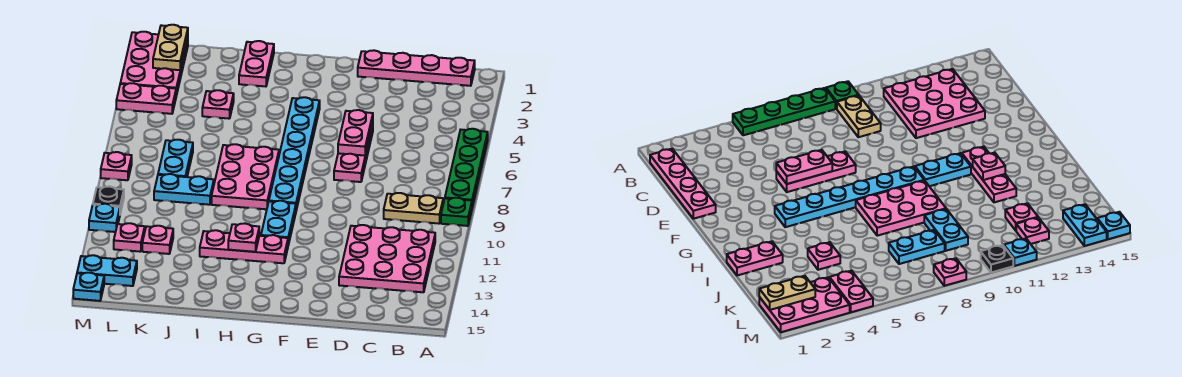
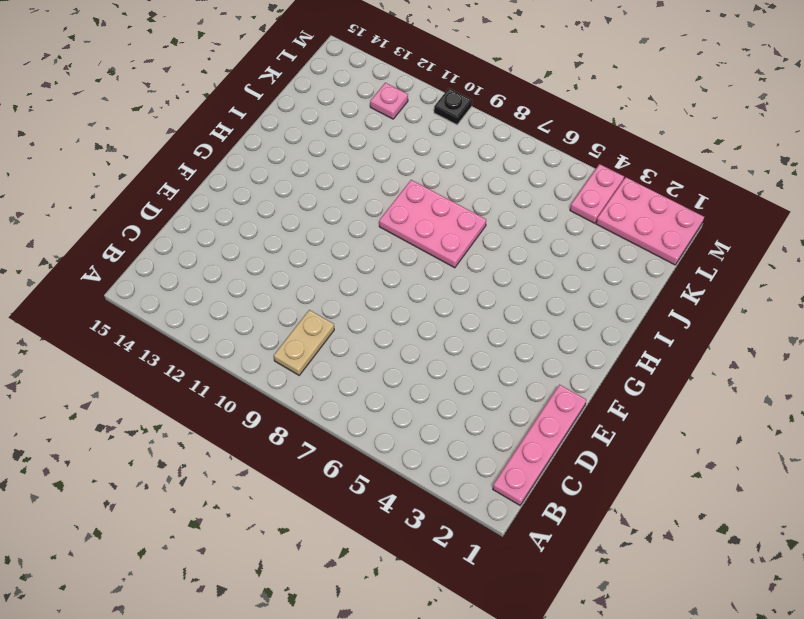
none -> green 1x4 plate [445,129,488,207]
none -> green 1x1 plate [441,198,472,226]
none -> pink 3x3 plate [339,225,435,292]

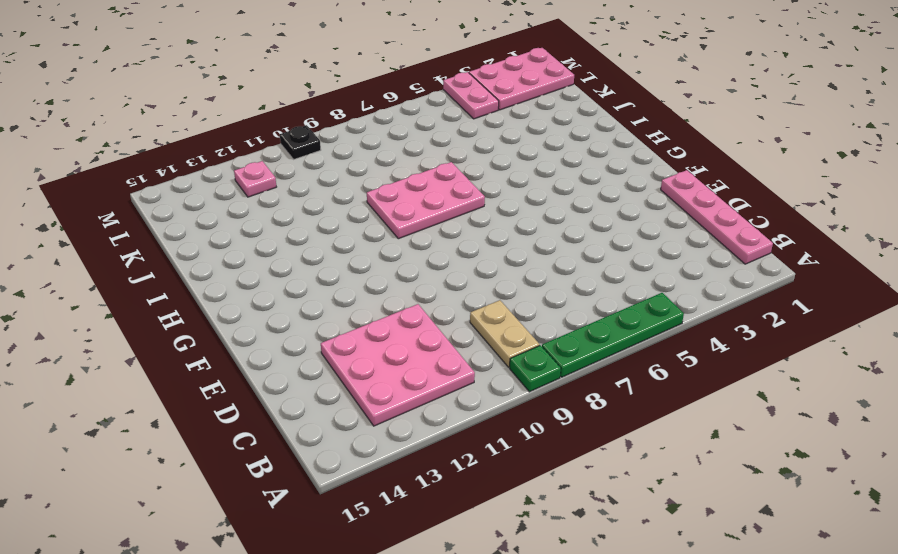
none -> pink 1x3 plate [334,124,373,182]
none -> cyan 1x6 plate [269,97,320,210]
none -> cyan 1x2 plate [261,201,296,245]

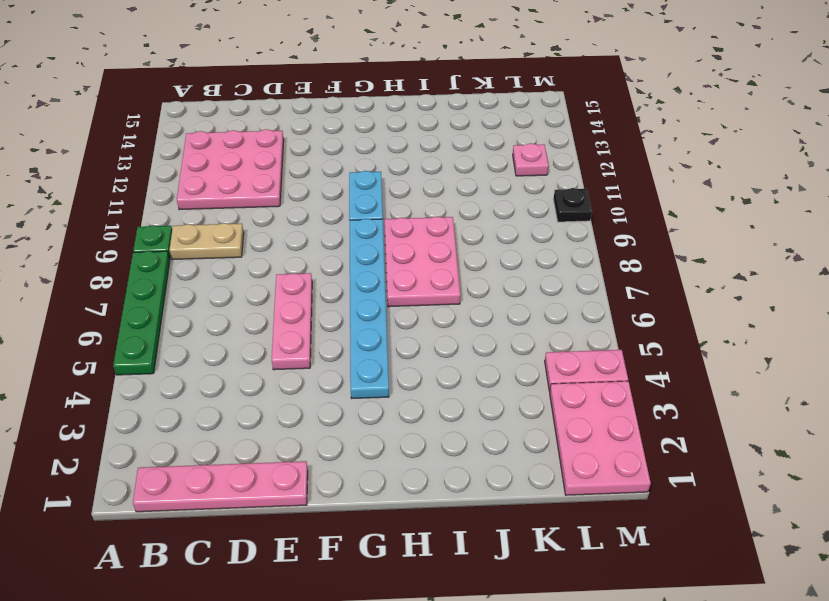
none -> pink 1x3 plate [200,230,288,263]
none -> pink 1x2 plate [239,41,274,86]
none -> pink 1x1 plate [202,90,234,119]

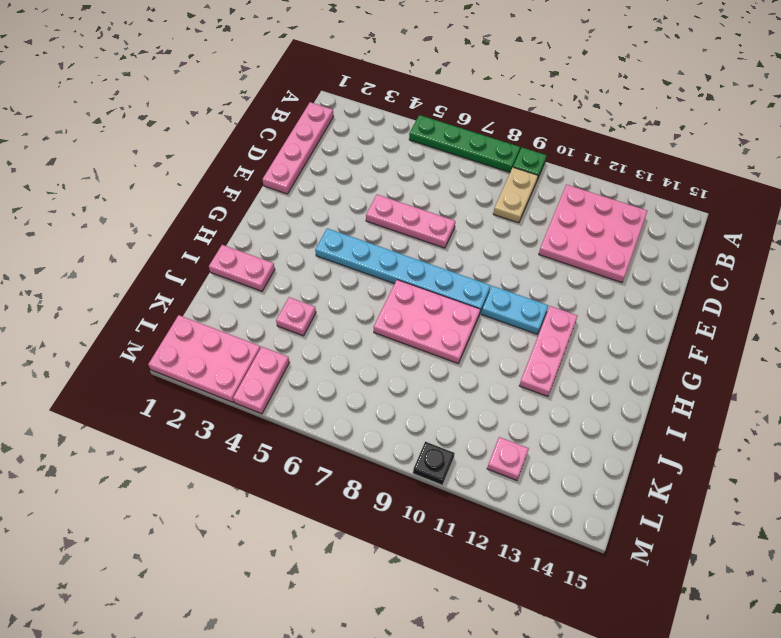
none -> cyan 1x2 plate [154,174,214,205]
none -> cyan 1x2 plate [158,140,193,177]
none -> pink 1x1 plate [142,226,173,254]

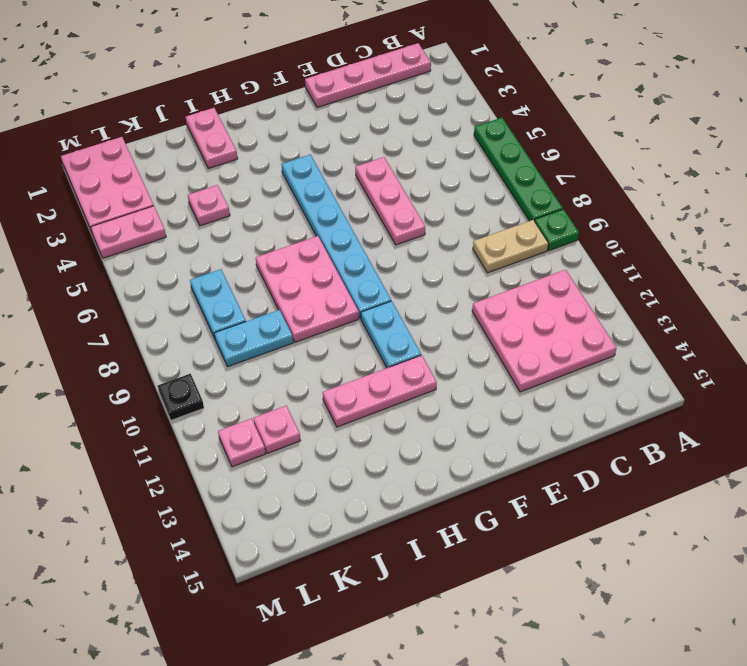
none -> cyan 1x2 plate [77,255,137,286]
none -> pink 1x1 plate [101,152,132,180]
none -> cyan 1x1 plate [89,204,120,232]

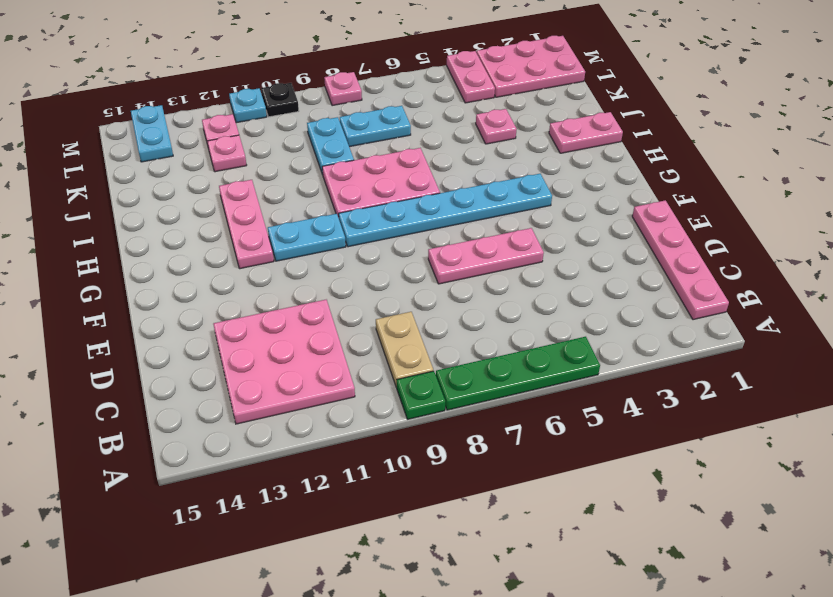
none -> cyan 1x1 plate [73,273,104,301]
none -> pink 1x2 plate [338,110,373,156]
none -> pink 1x1 plate [228,223,259,252]

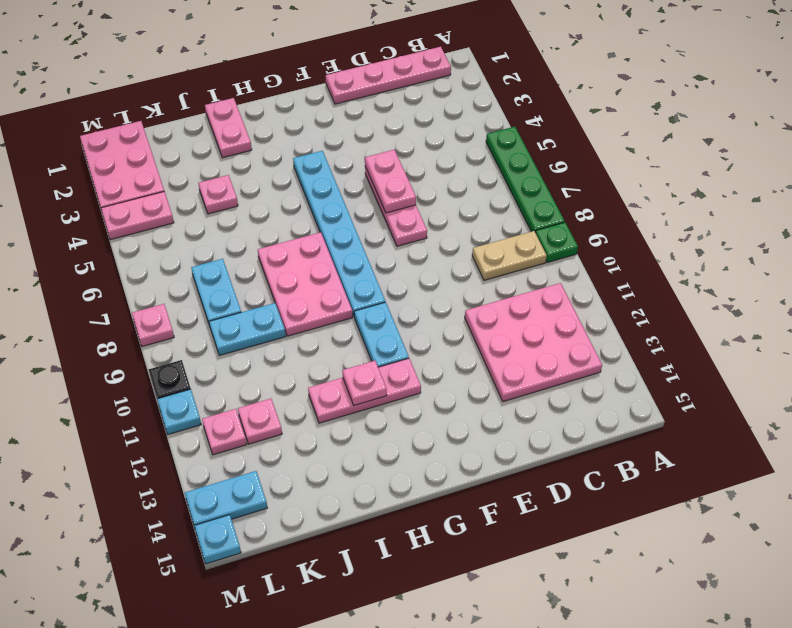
none -> tan 1x2 plate [153,25,188,70]

